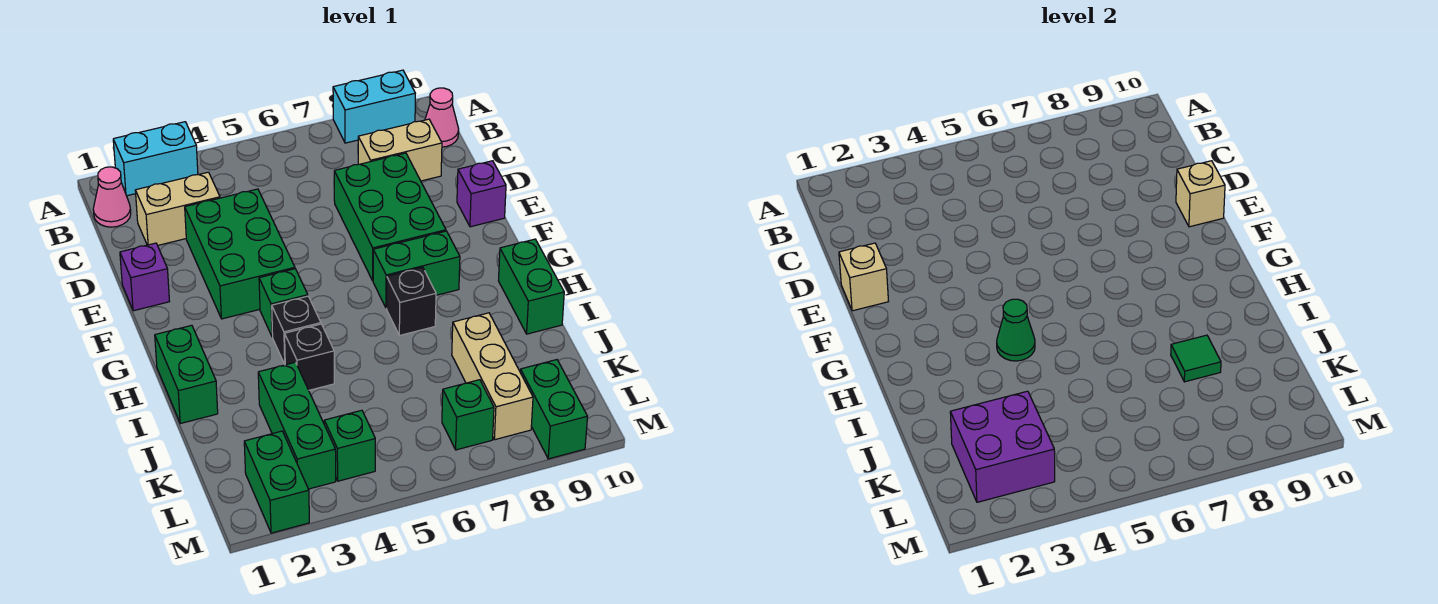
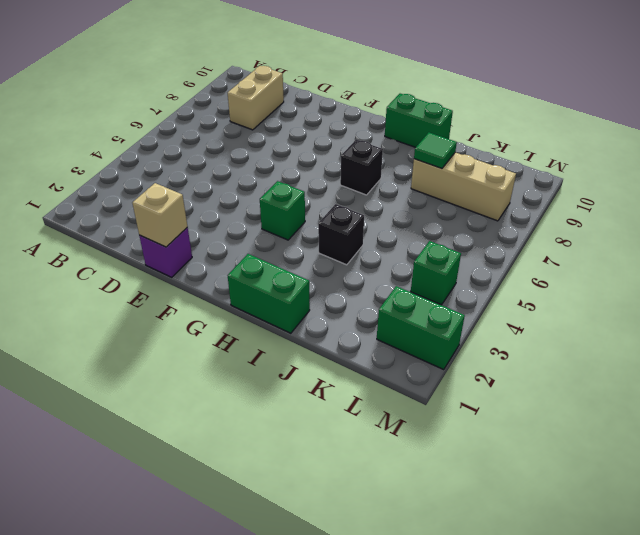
none -> cyan 1x2 brick [113,122,198,196]
none -> cyan 1x2 brick [333,70,415,143]
none -> pink 1x1 cone [93,167,131,227]

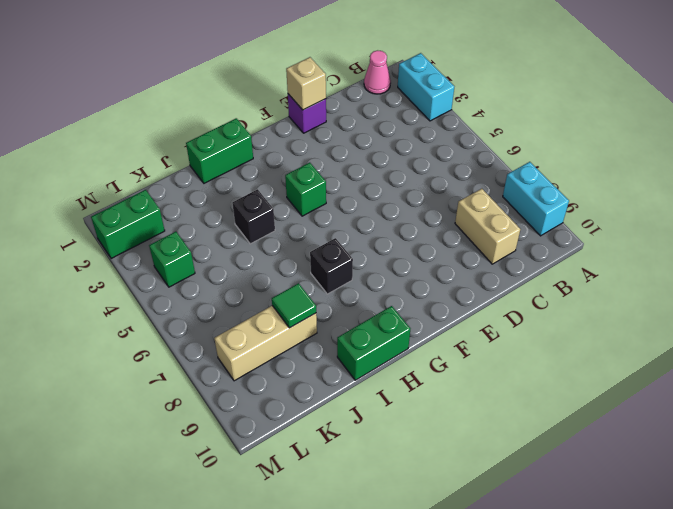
none -> pink 1x1 cone [425,88,459,147]
none -> tan 1x2 brick [135,172,220,245]
none -> green 2x3 brick [185,189,295,319]

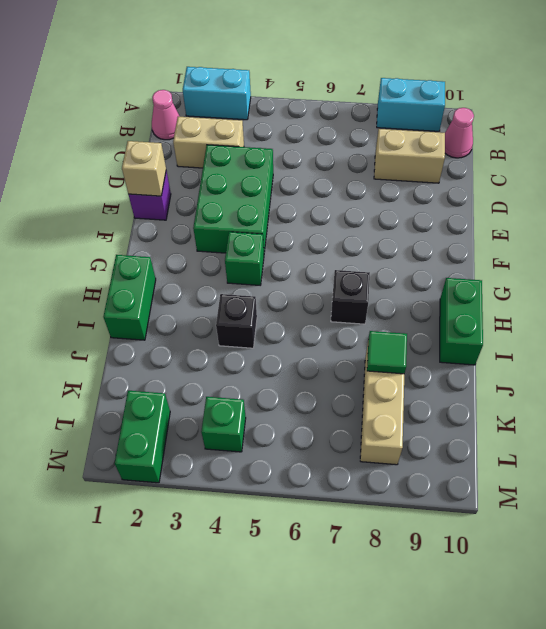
none -> green 2x3 brick [334,153,446,281]
none -> purple 1x1 brick [457,161,506,227]
none -> green 1x2 brick [373,231,460,308]

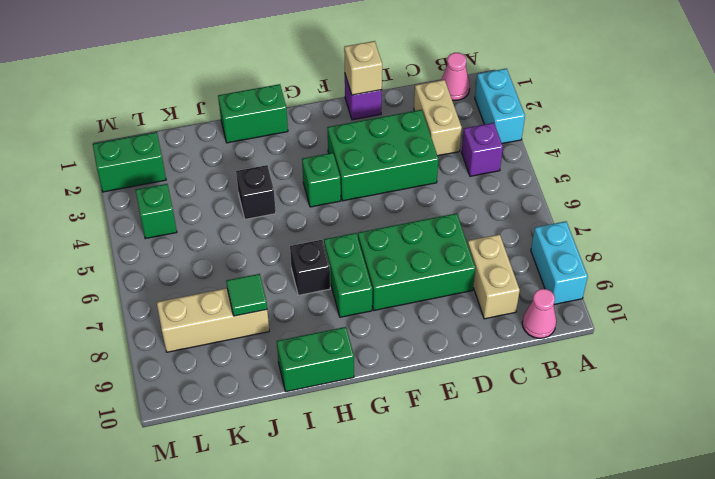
purple 1x1 brick [462,123,503,176] -> purple 1x1 brick moved to [457,161,506,227]
none -> black 1x1 brick [272,296,321,364]
none -> green 1x3 brick [258,362,336,489]
none -> green 1x1 brick [442,380,494,450]

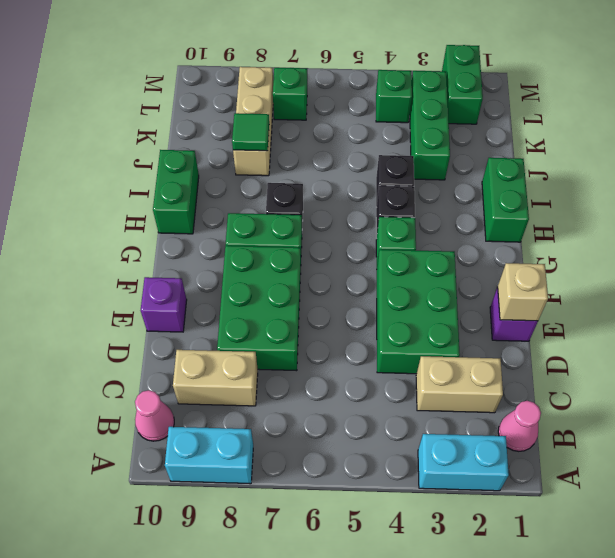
none -> green 1x2 brick [520,360,588,459]
none -> tan 1x1 brick [1176,161,1225,227]
none -> green 1x1 cone [997,299,1035,361]

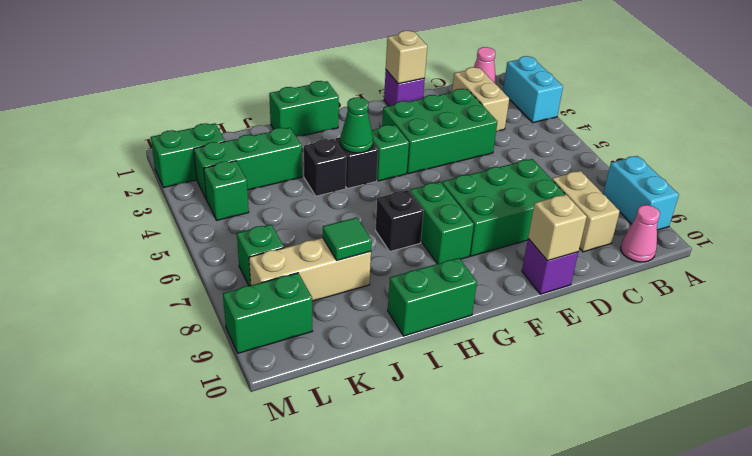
none -> purple 2x2 brick [950,391,1055,502]

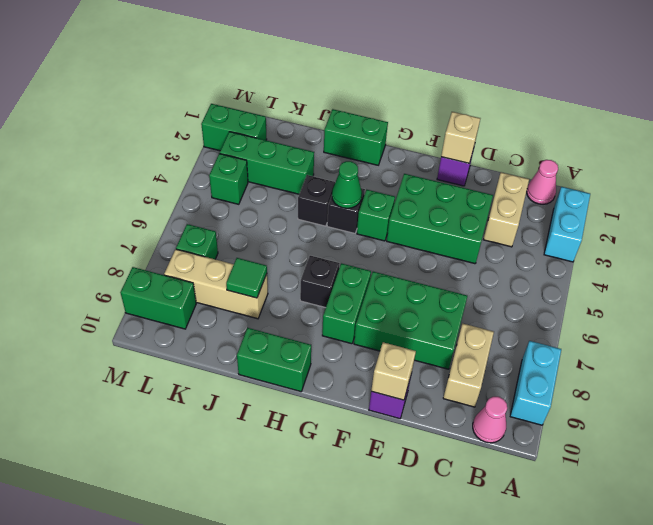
none -> purple 2x2 brick [950,391,1055,502]

